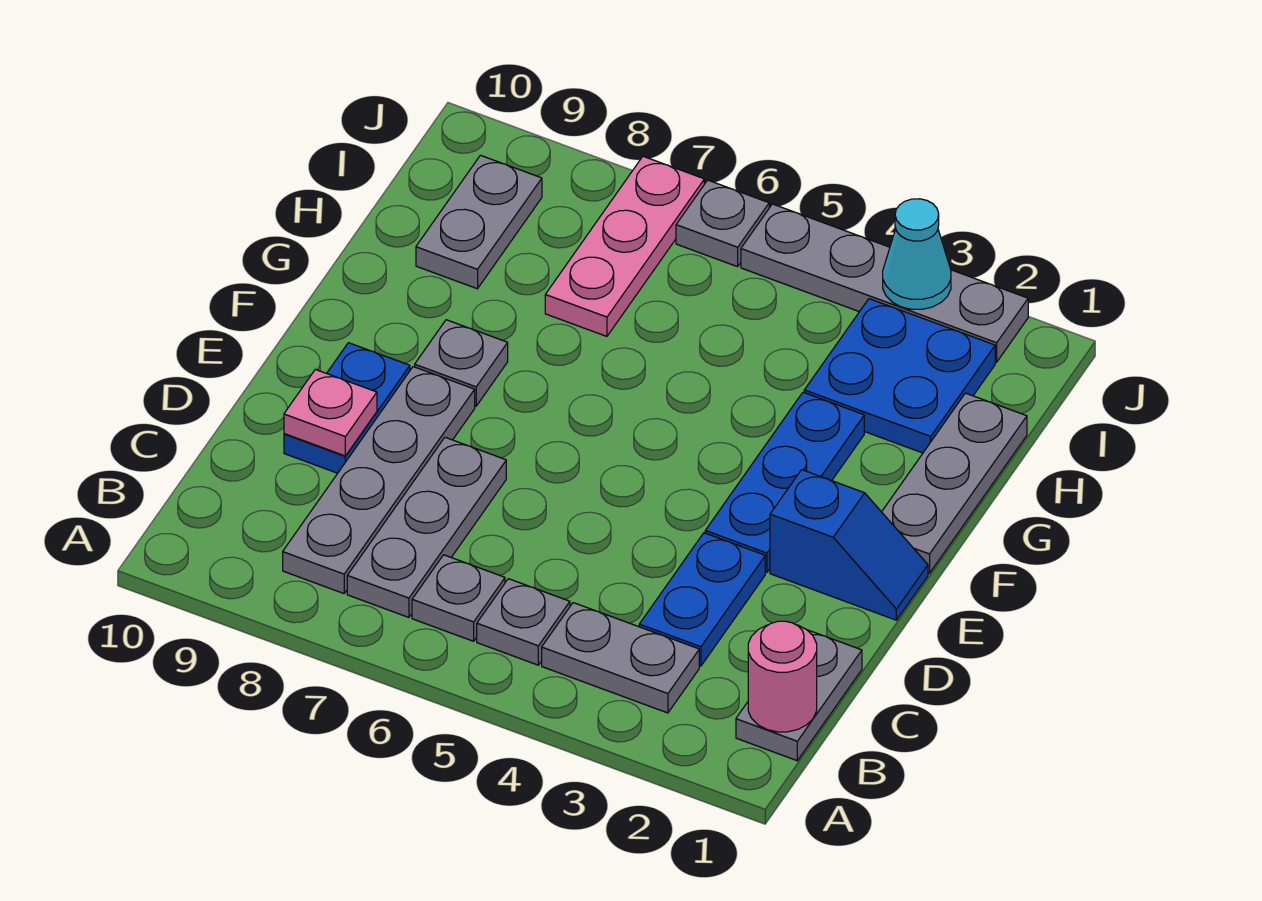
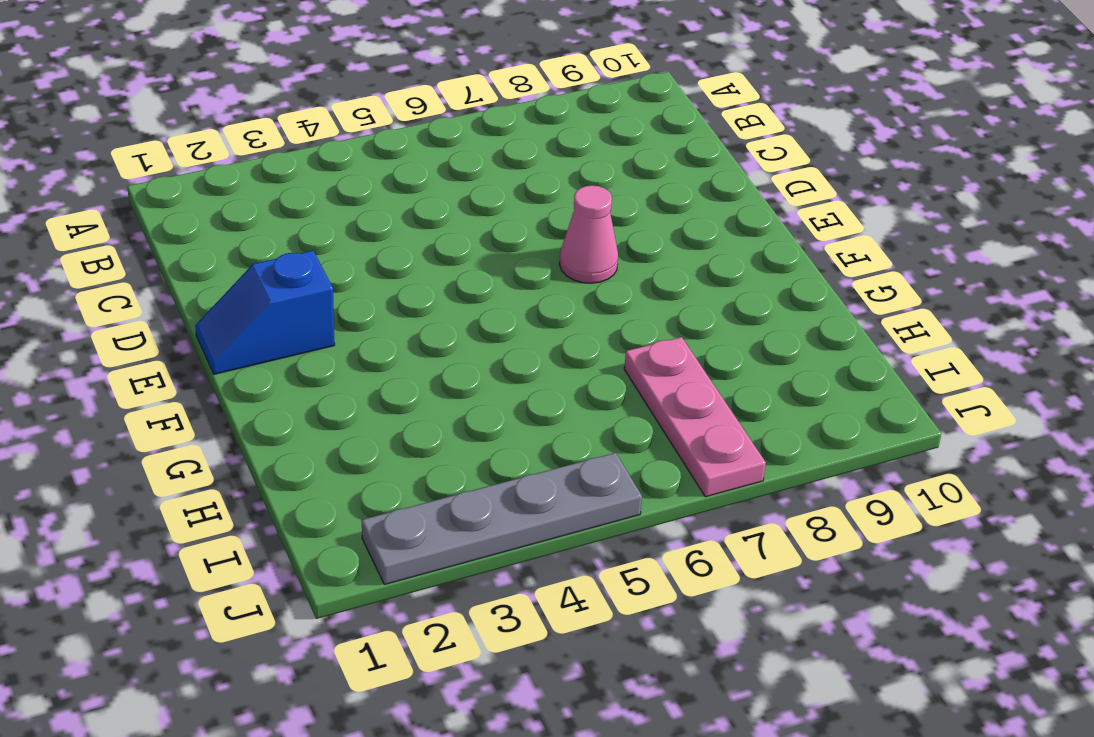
pink 1x1 cone [560,185,618,283] -> none
none -> grey 1x2 plate [736,630,862,761]
none -> grey 1x2 plate [542,603,699,713]
none -> grey 1x1 plate [477,579,570,665]

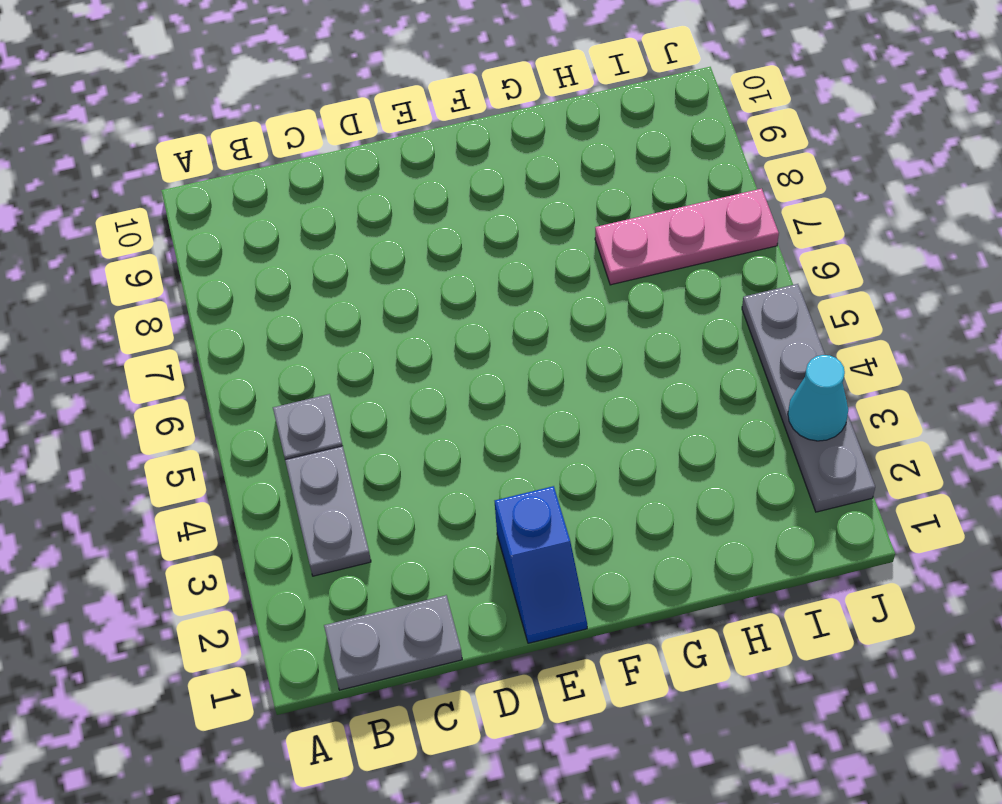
none -> grey 1x1 plate [412,555,505,641]
none -> grey 1x3 plate [347,437,506,617]
none -> grey 1x4 plate [283,367,475,593]

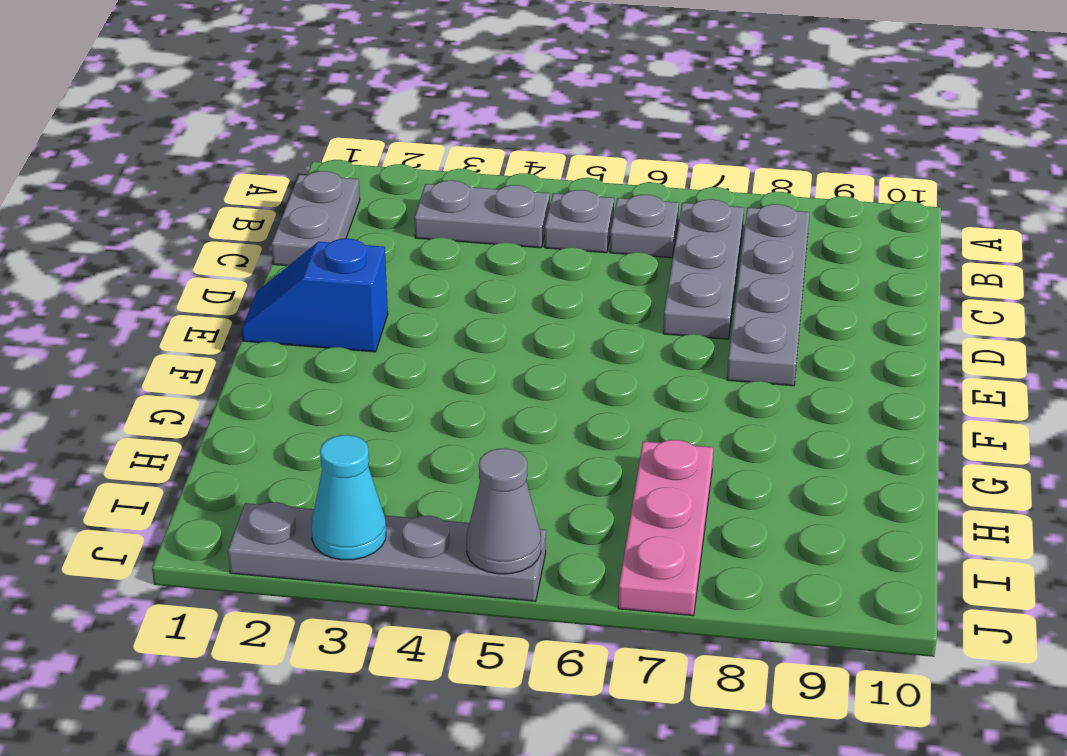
grey 1x1 cone [467,448,541,574] -> none
none -> blue 1x2 plate [639,533,765,666]
none -> blue 1x2 plate [284,343,410,473]
none -> blue 1x3 plate [705,392,864,572]

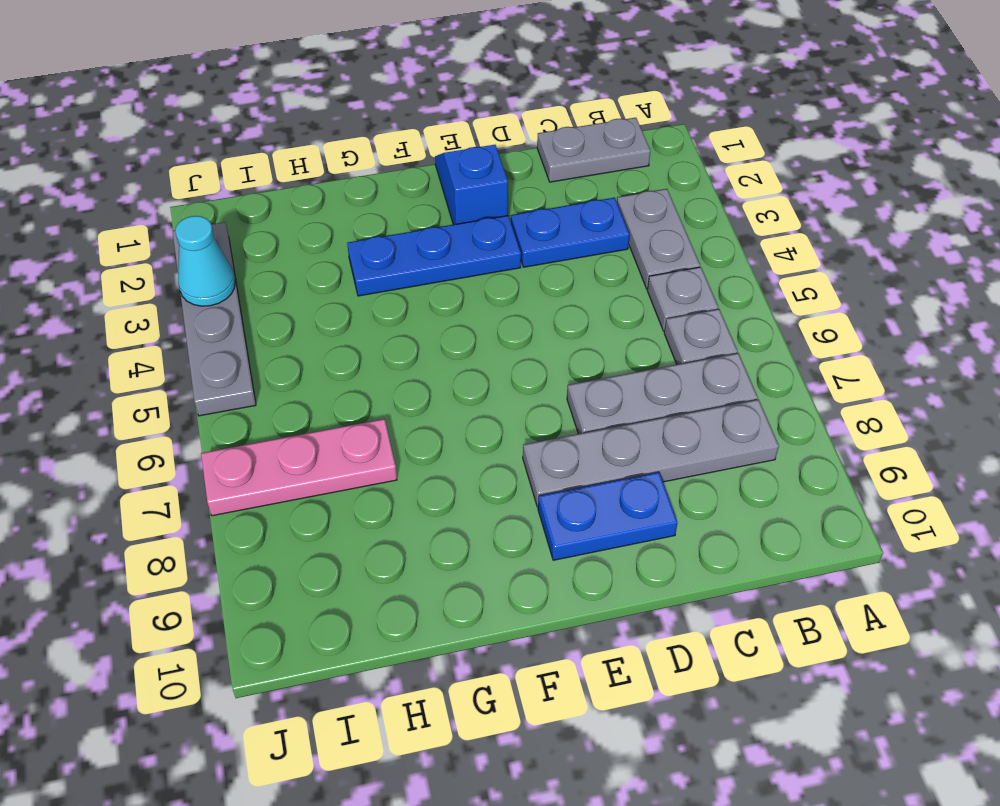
none -> grey 1x3 plate [882,393,1027,573]
none -> grey 1x1 plate [415,320,508,406]
none -> blue 2x2 plate [804,299,995,453]

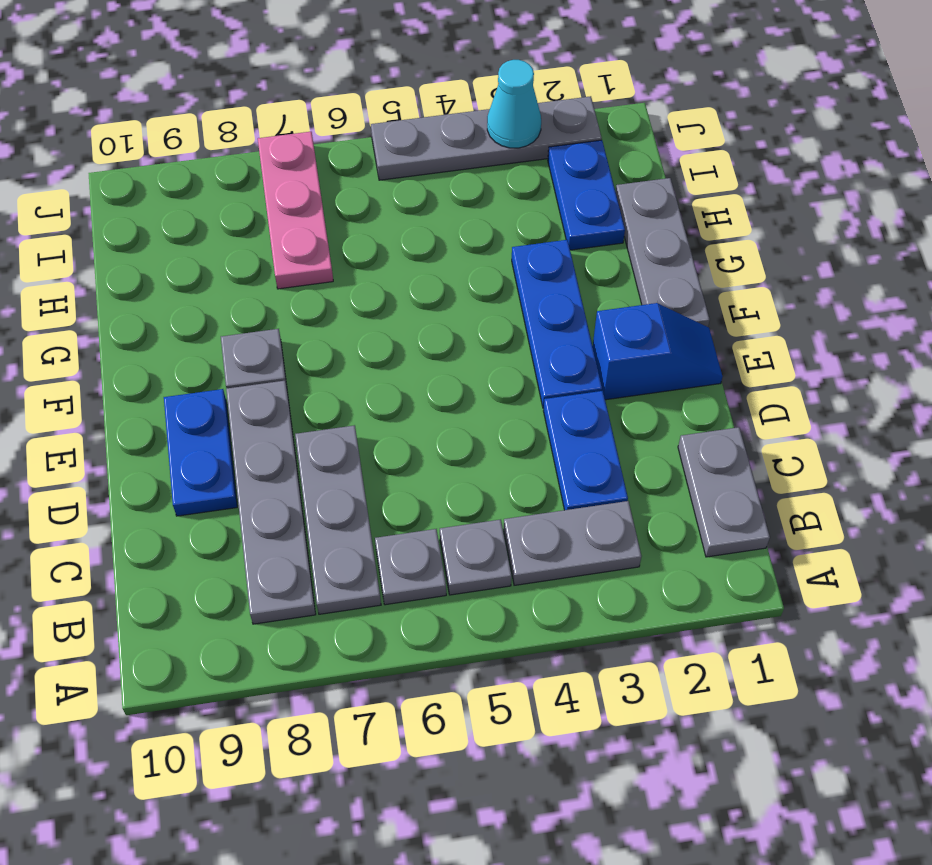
blue 1x2 plate [548,140,625,250] -> blue 2x2 plate [804,299,995,453]
none -> grey 1x2 plate [416,155,542,289]
none -> grey 1x1 plate [676,180,769,267]
none -> pink 1x1 round brick [748,621,817,732]

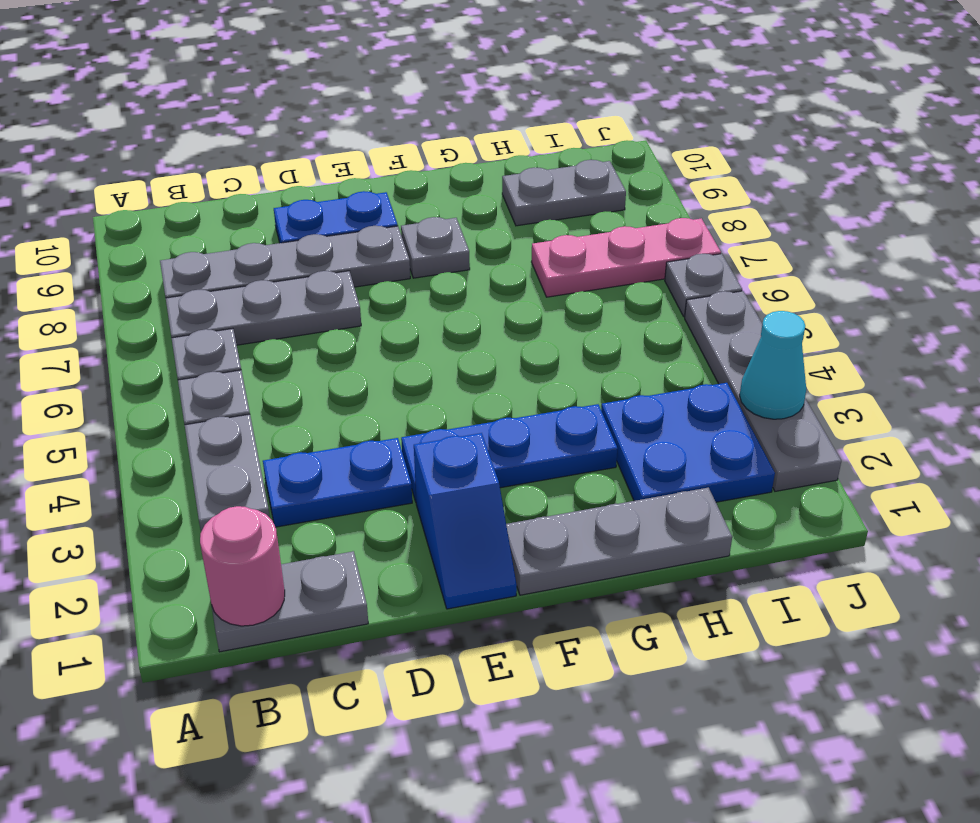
none -> pink 1x1 plate [284,369,377,456]

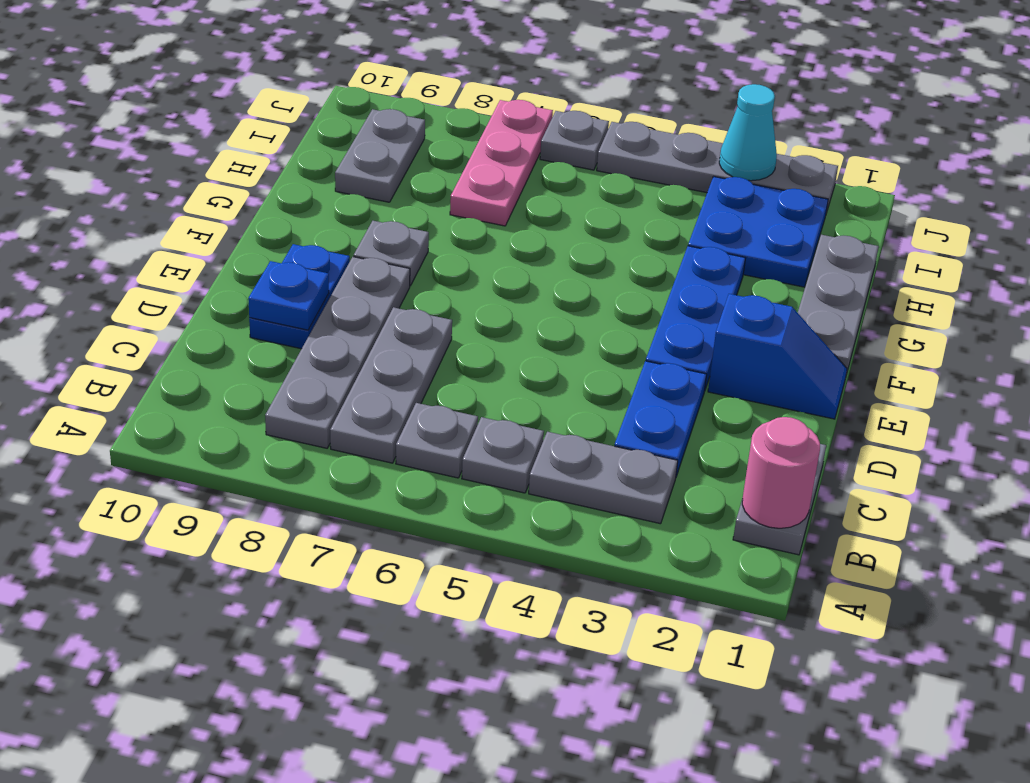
blue 1x1 plate [248,261,329,330] -> pink 1x1 plate [284,369,377,456]

